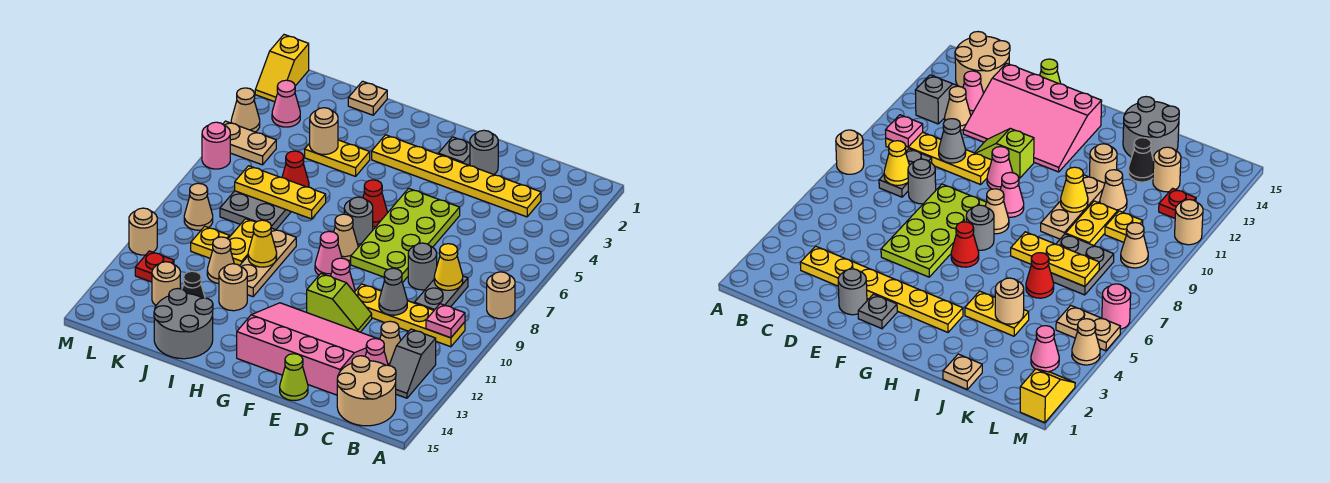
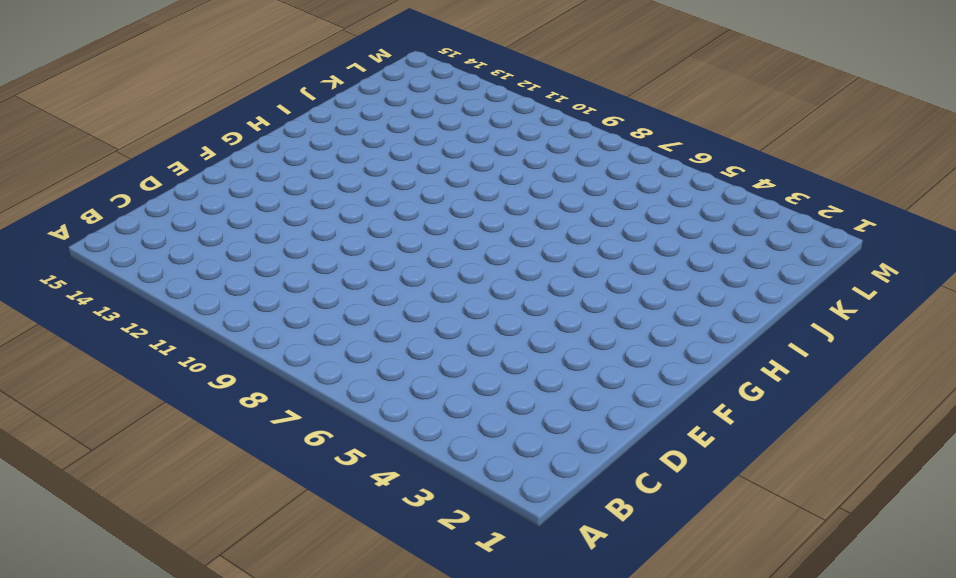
none -> tan 1x1 round brick [487,272,515,319]
none -> yellow 1x4 plate [354,284,465,347]
none -> grey 1x2 slope [389,329,436,398]
none -> tan 2x2 round brick [337,356,396,426]

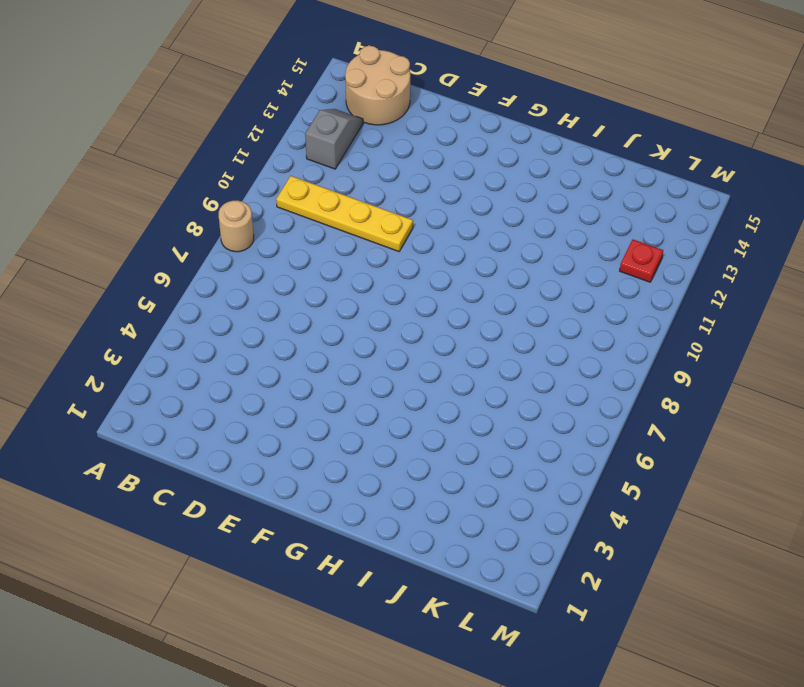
none -> yellow 1x6 plate [372,135,541,217]
none -> grey 1x2 plate [415,276,468,310]
none -> tan 1x1 cone [380,321,401,366]
none -> pink 1x1 cone [365,339,388,365]

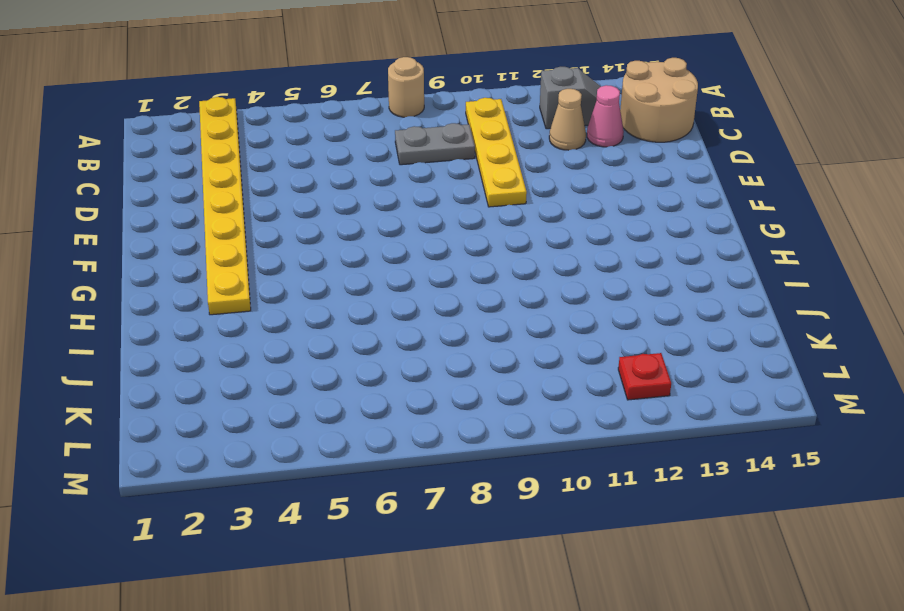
yellow 1x8 plate [199,97,251,315] -> yellow 1x6 plate [372,135,541,217]
none -> grey 1x1 round brick [408,243,437,290]
none -> pink 3x4 slope [237,303,377,395]
none -> grey 1x1 round brick [470,130,498,174]
none -> lime 2x4 plate [351,188,460,283]

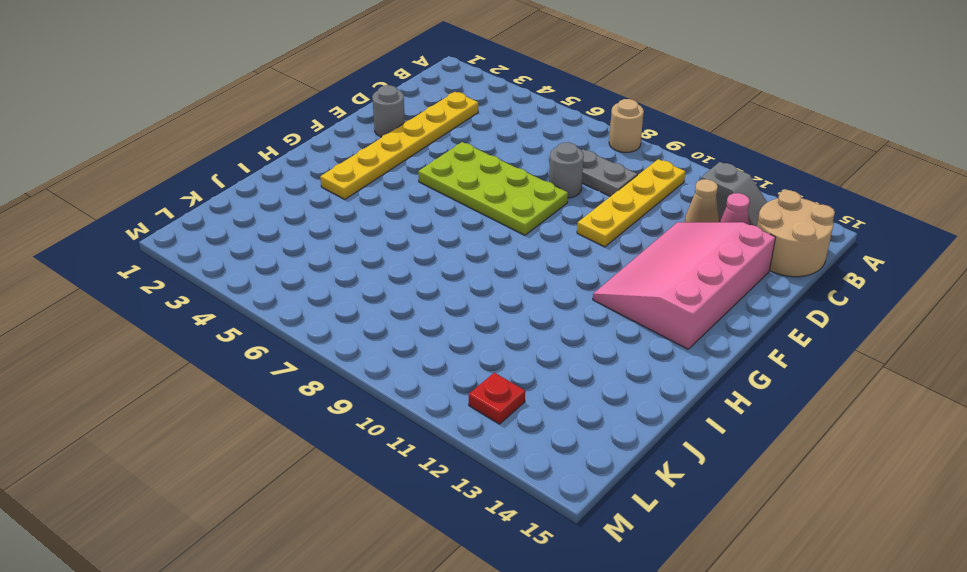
none -> lime 1x2 slope [307,274,372,332]
none -> lime 1x1 cone [280,354,308,401]
none -> grey 1x1 plate [438,137,470,165]
none -> pink 1x1 cone [331,258,355,292]

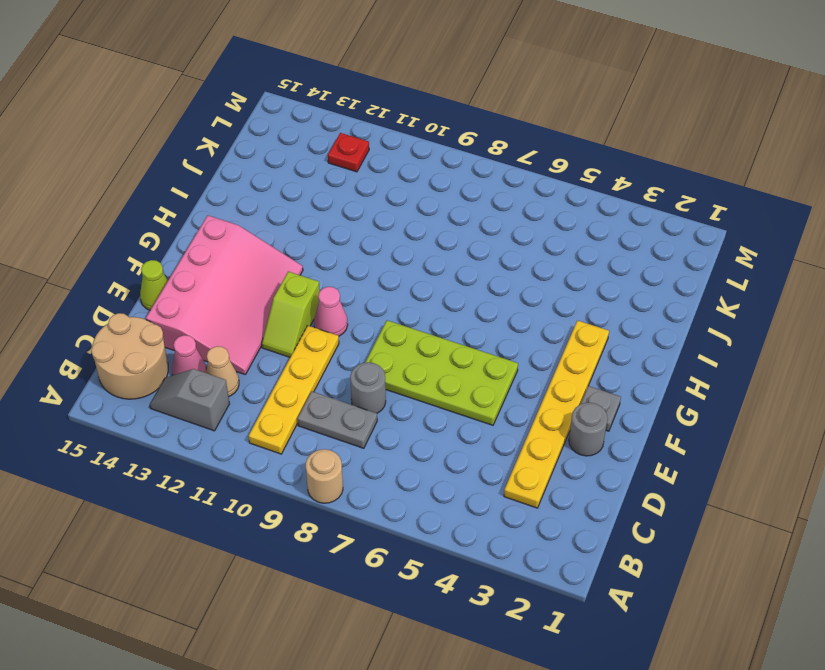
none -> red 1x1 cone [363,180,387,227]
none -> grey 1x1 round brick [344,197,373,244]
none -> tan 1x1 cone [334,214,358,261]
none -> pink 1x1 cone [315,231,342,276]

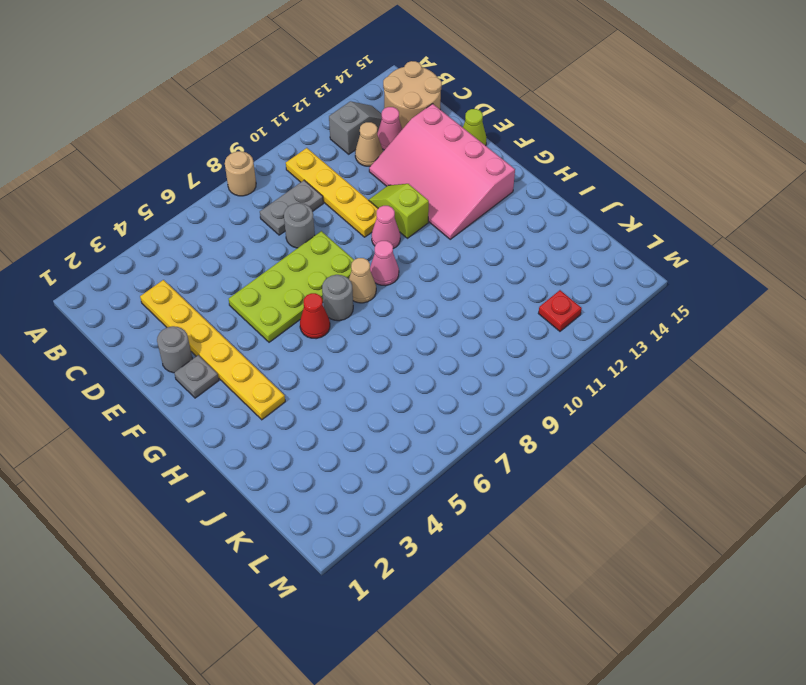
none -> yellow 1x2 plate [305,140,370,176]
none -> tan 1x3 plate [240,228,296,297]
none -> tan 1x1 round brick [219,264,247,311]
none -> grey 2x2 round brick [154,289,213,359]

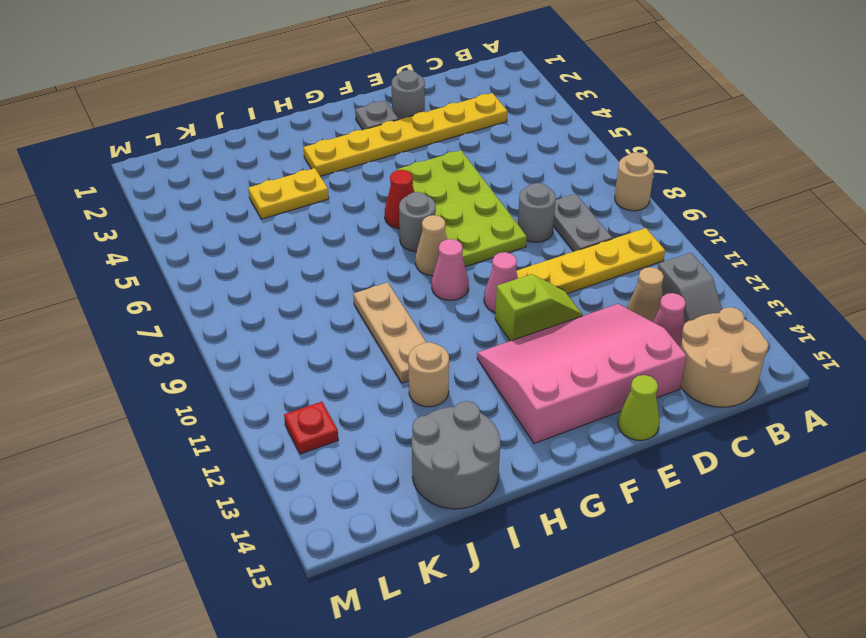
none -> tan 1x1 plate [348,81,387,115]
none -> red 1x1 cone [282,151,309,187]
none -> grey 2x2 plate [220,191,291,230]
none -> yellow 1x2 plate [228,219,256,266]

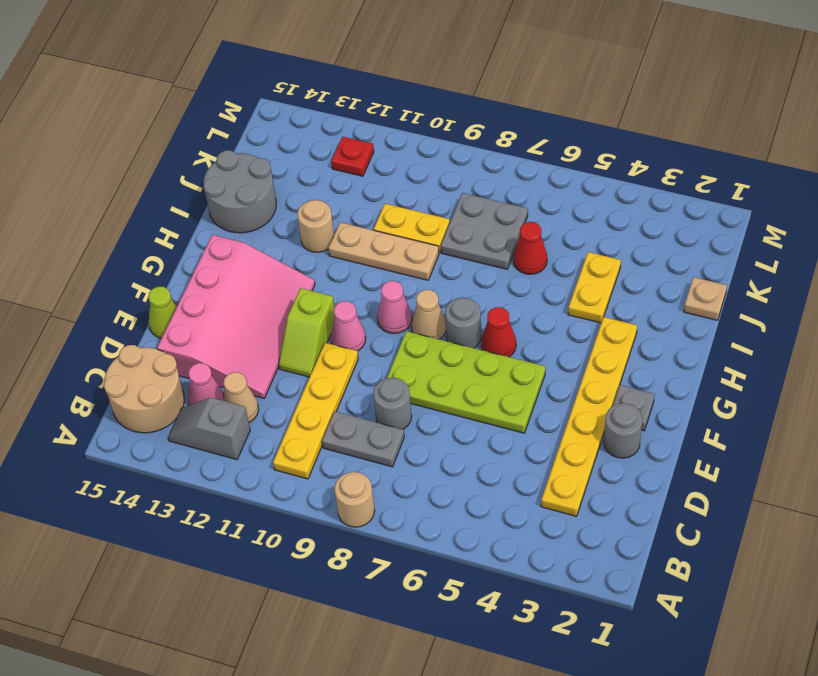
none -> tan 1x1 cone [207,237,234,284]
none -> black 1x1 cone [182,271,205,298]
none -> yellow 1x1 plate [191,226,229,258]
none -> tan 1x1 round brick [152,262,180,305]

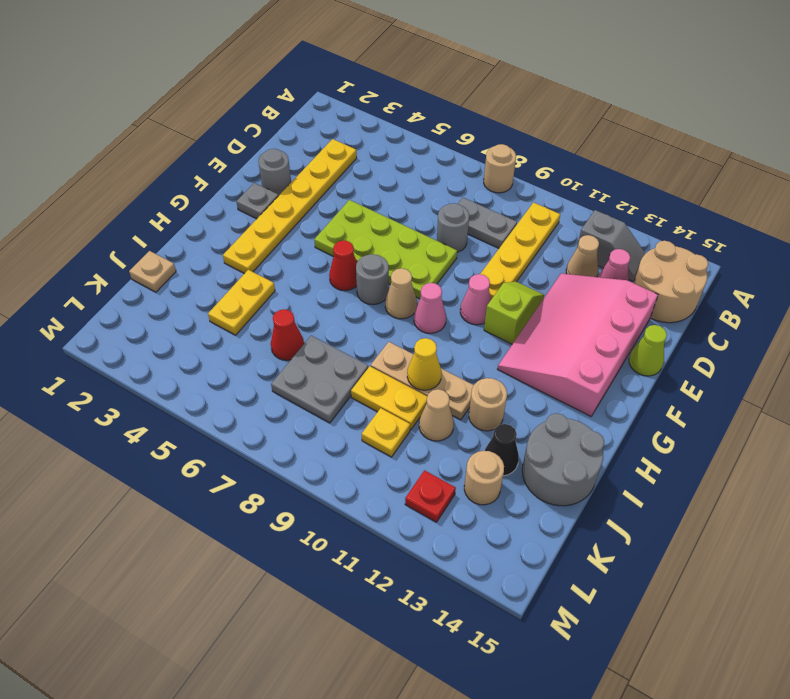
none -> pink 1x1 cone [272,80,300,127]
none -> tan 1x2 plate [223,121,276,165]
none -> tan 1x1 cone [184,183,213,230]
none -> yellow 1x2 slope [255,35,309,102]

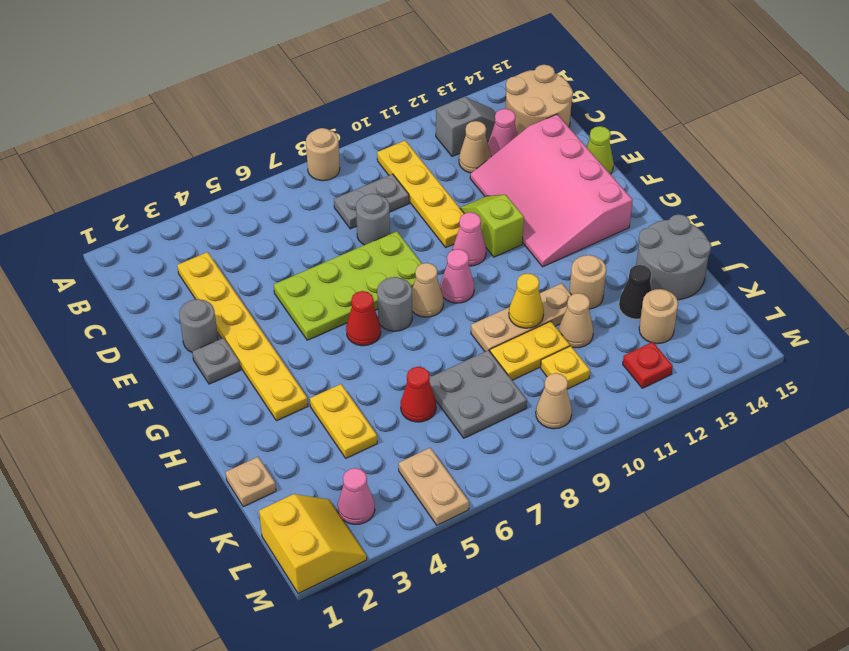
yellow 2x2 slope [259,494,367,594] -> yellow 1x2 slope [255,35,309,102]
none -> tan 1x1 cone [231,88,260,132]
none -> pink 1x1 round brick [202,122,230,169]
none -> tan 1x1 round brick [129,208,157,255]
none -> pink 1x1 plate [426,304,465,338]

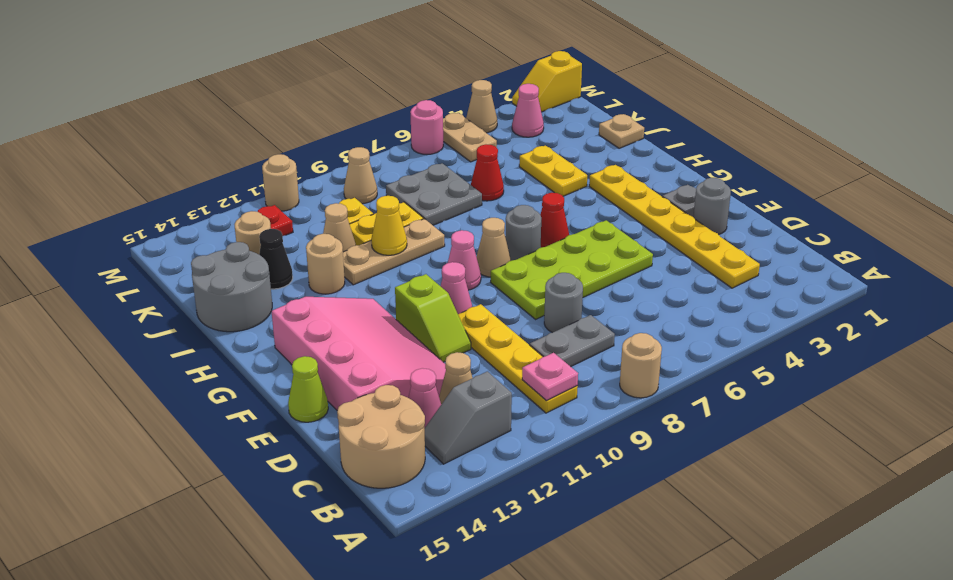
none -> yellow 1x1 cone [434,244,463,290]
none -> grey 1x1 cone [379,268,407,315]
none -> yellow 1x3 plate [235,166,326,219]
none -> tan 1x1 round brick [310,108,338,155]

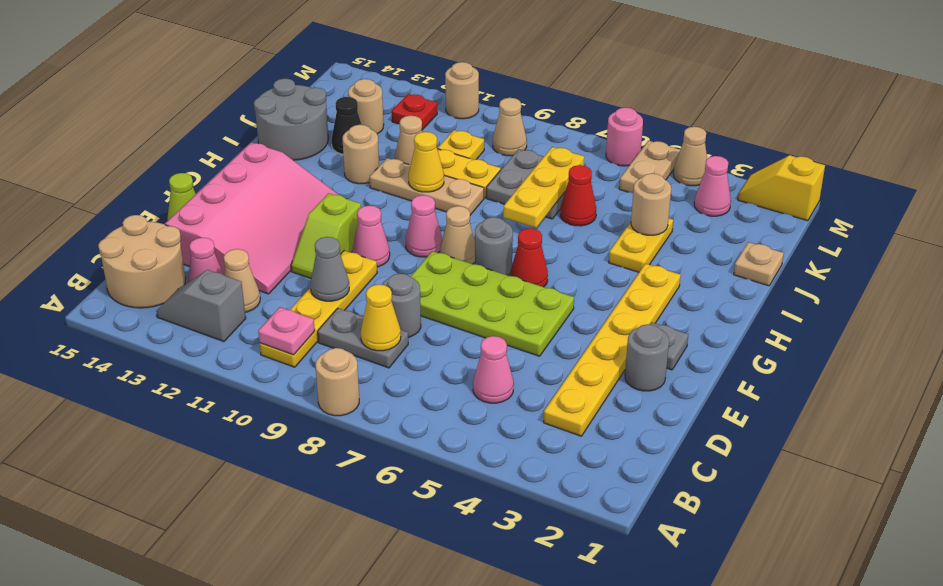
pink 1x1 cone [473,336,514,403] -> none

